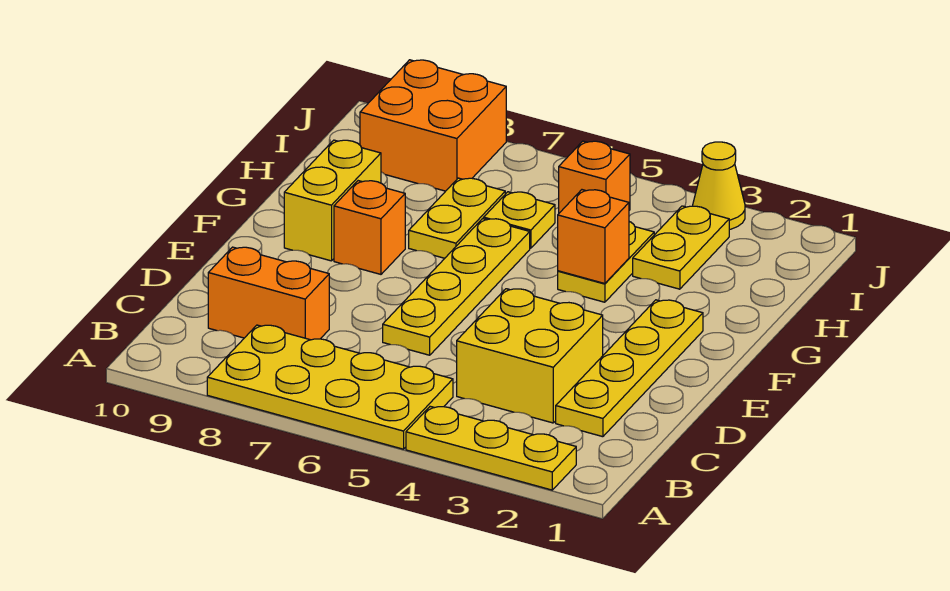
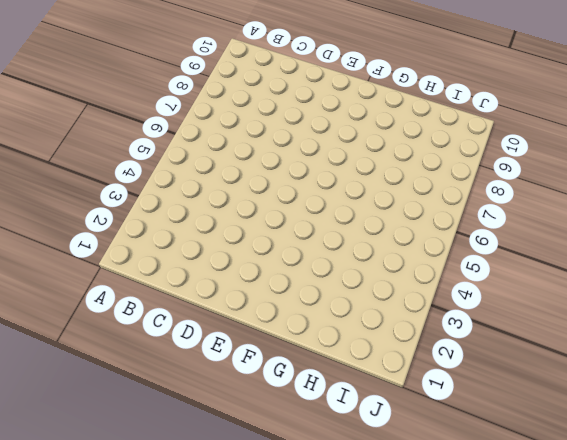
none -> yellow 1x3 plate [406,406,576,490]
none -> yellow 2x4 plate [207,325,453,449]
none -> yellow 1x4 plate [556,300,703,437]

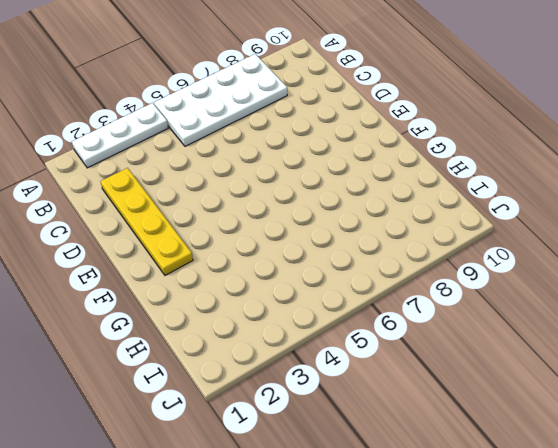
white 1x3 plate [72,103,168,168] -> yellow 1x3 plate [406,406,576,490]
white 2x4 plate [154,54,287,146] -> yellow 2x4 plate [207,325,453,449]
none -> yellow 2x2 brick [457,289,603,423]
none -> orange 1x2 brick [208,247,329,340]
none -> yellow 1x4 plate [383,219,530,355]

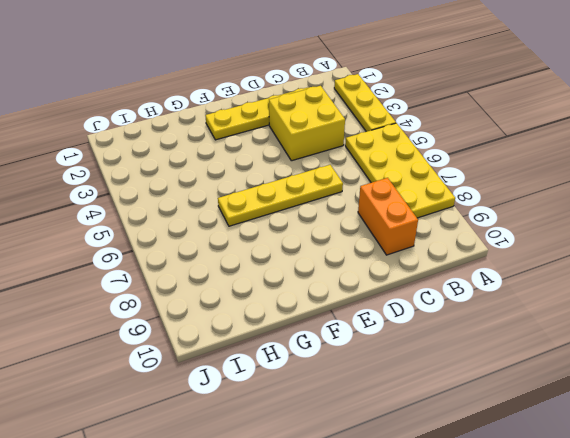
none -> orange 1x1 brick [334,181,405,274]
none -> yellow 1x2 brick [284,140,381,261]
none -> yellow 1x2 plate [558,222,654,302]

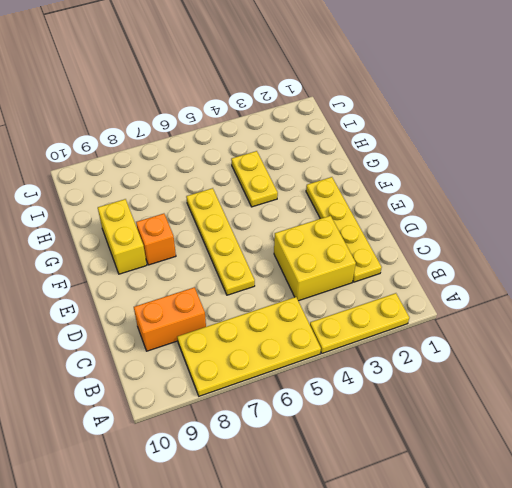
none -> yellow 1x2 plate [409,178,505,258]
none -> yellow 1x2 plate [633,206,729,289]
none -> yellow 1x1 plate [484,192,555,248]

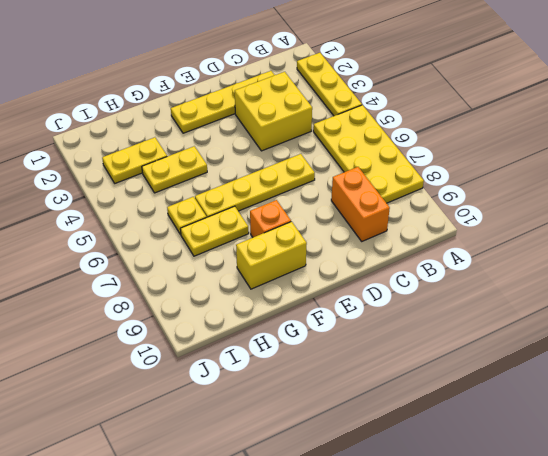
none -> orange 1x1 brick [559,141,630,213]
none -> orange 2x2 brick [360,60,506,191]
none -> yellow 1x1 cone [693,142,745,230]

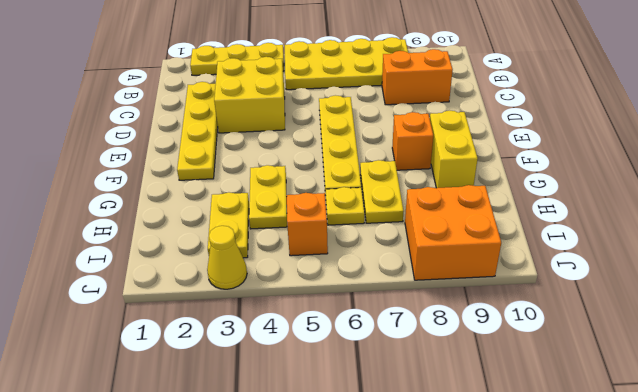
none -> orange 1x1 brick [558,190,629,284]

